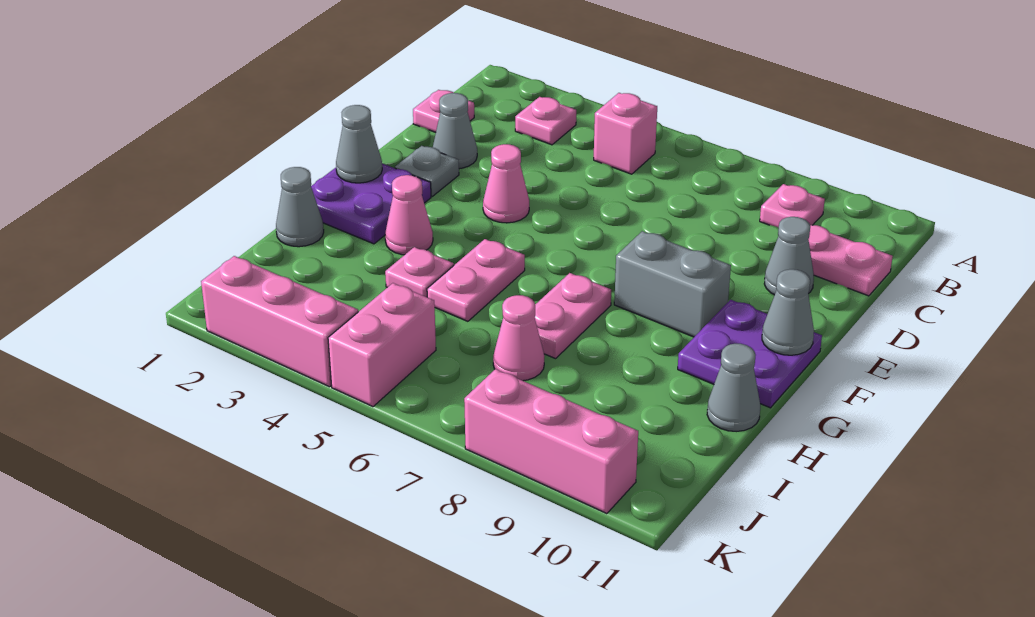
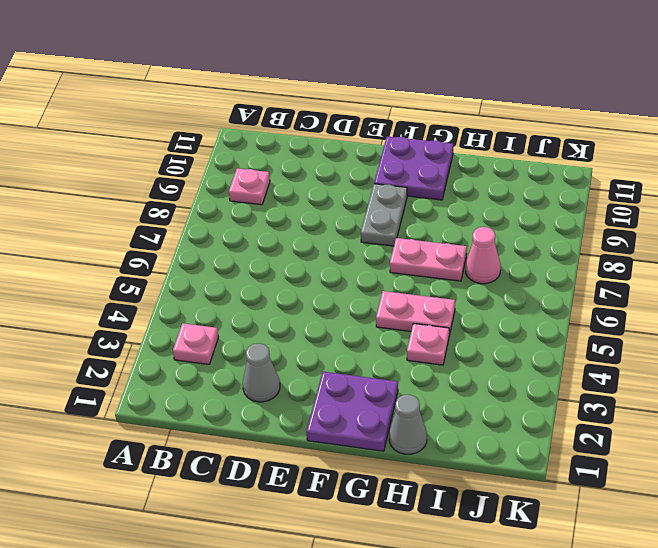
grey 1x2 plate [361,184,407,246] -> grey 1x2 brick [614,231,731,337]
none -> pink 1x1 brick [594,93,657,174]
none -> pink 1x1 plate [413,90,474,132]
none -> pink 1x2 plate [808,225,893,296]

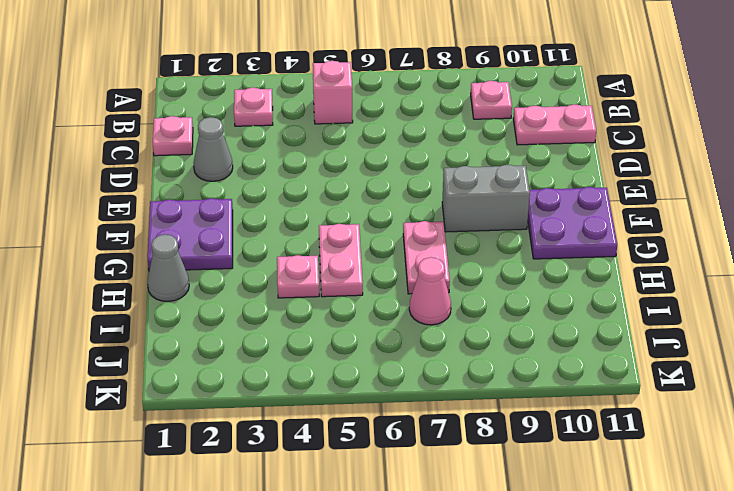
none -> grey 1x1 cone [764,217,814,295]
none -> grey 1x1 plate [395,146,459,196]
none -> pink 1x1 cone [483,144,529,223]

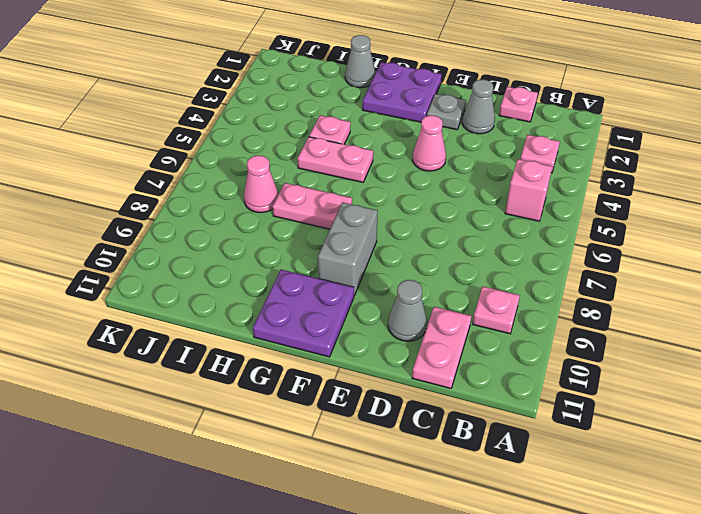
none -> pink 1x1 cone [385,175,433,255]
none -> grey 1x1 cone [707,344,760,431]
none -> pink 1x2 brick [328,283,436,407]

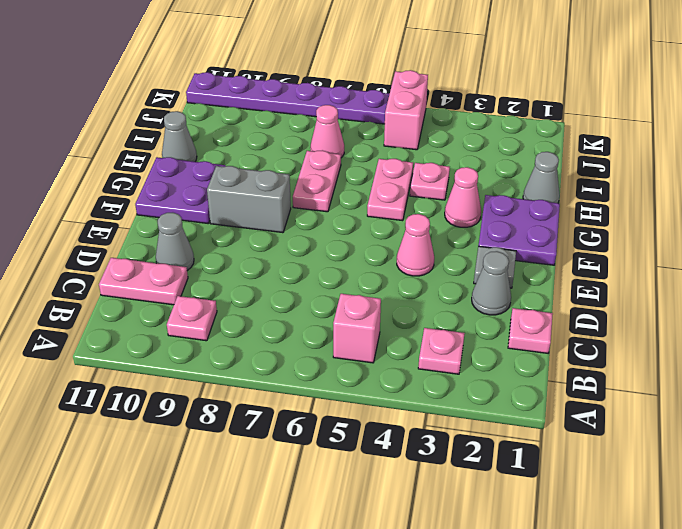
purple 1x6 plate [186,72,389,124] -> pink 1x3 brick [464,369,638,514]
none -> pink 1x3 brick [201,256,358,387]
none -> grey 1x1 cone [336,105,382,183]
none -> grey 1x1 cone [762,269,814,355]

